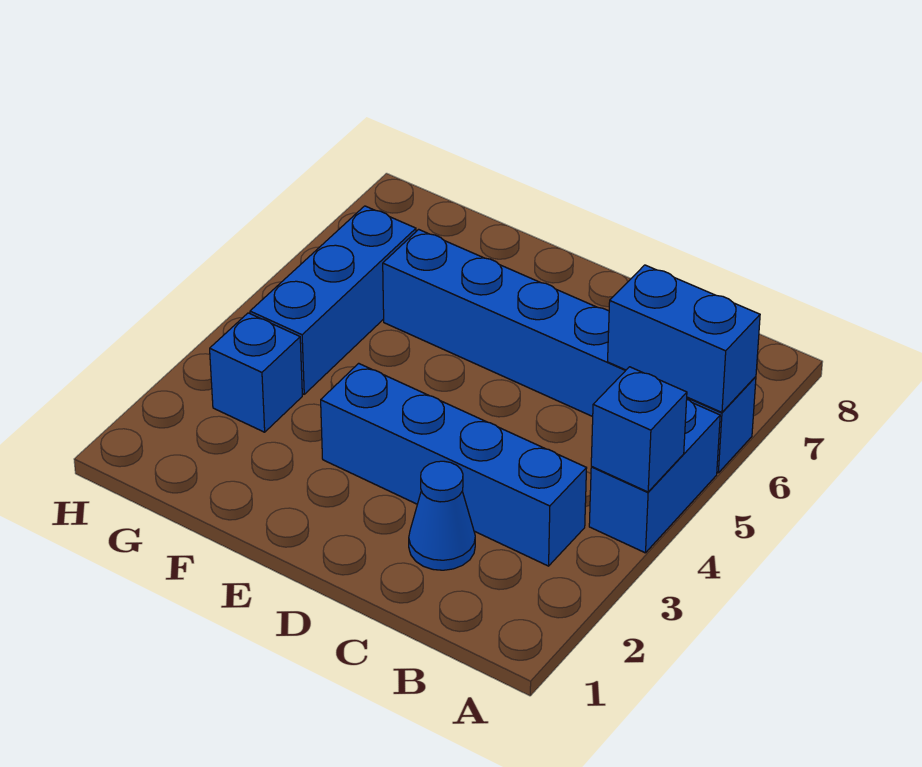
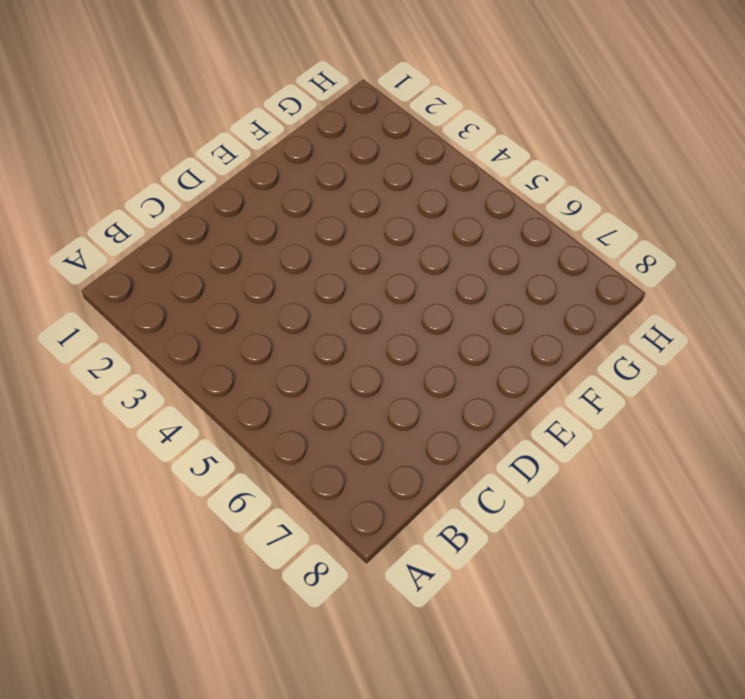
none -> blue 1x2 brick [589,399,720,553]
none -> blue 1x6 brick [383,229,756,473]

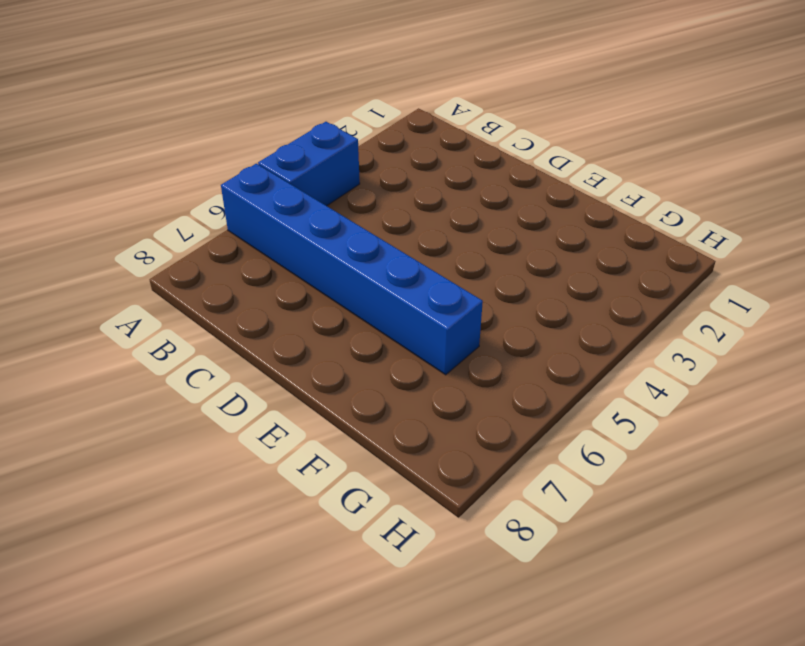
none -> blue 1x4 brick [321,363,587,566]
none -> blue 1x1 cone [409,461,475,570]

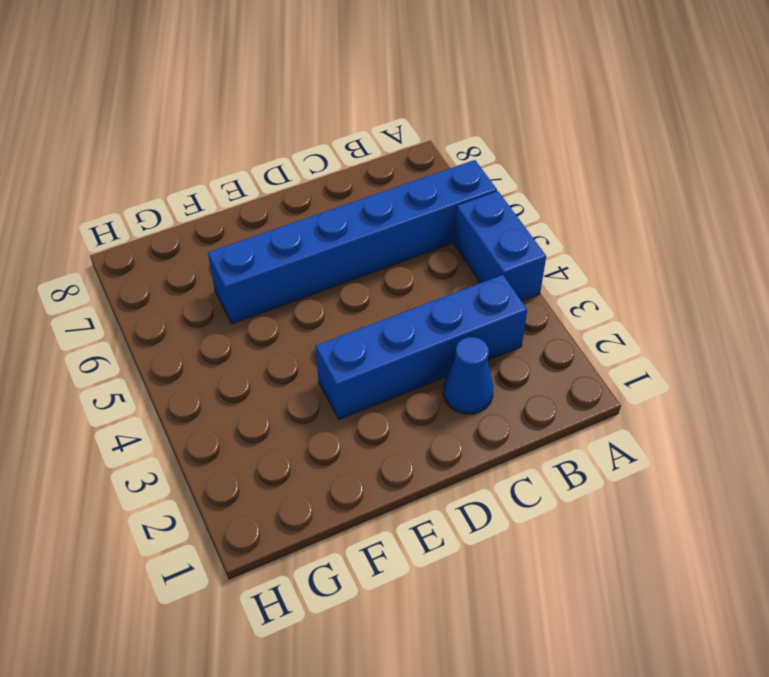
none -> blue 1x1 brick [210,313,302,432]
none -> blue 1x3 brick [250,206,416,394]

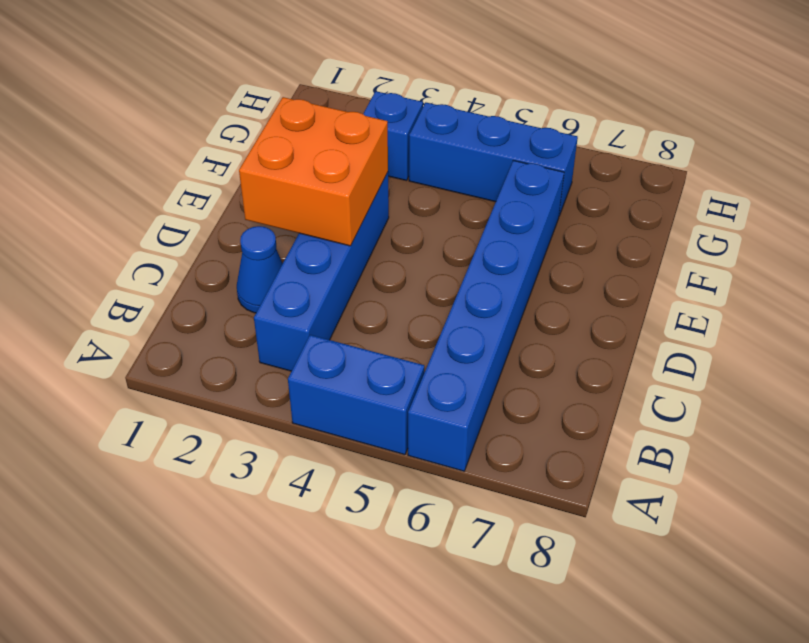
orange 2x2 brick [239,97,388,246] -> none
none -> blue 1x1 brick [591,367,687,492]
none -> blue 1x2 brick [608,265,760,412]

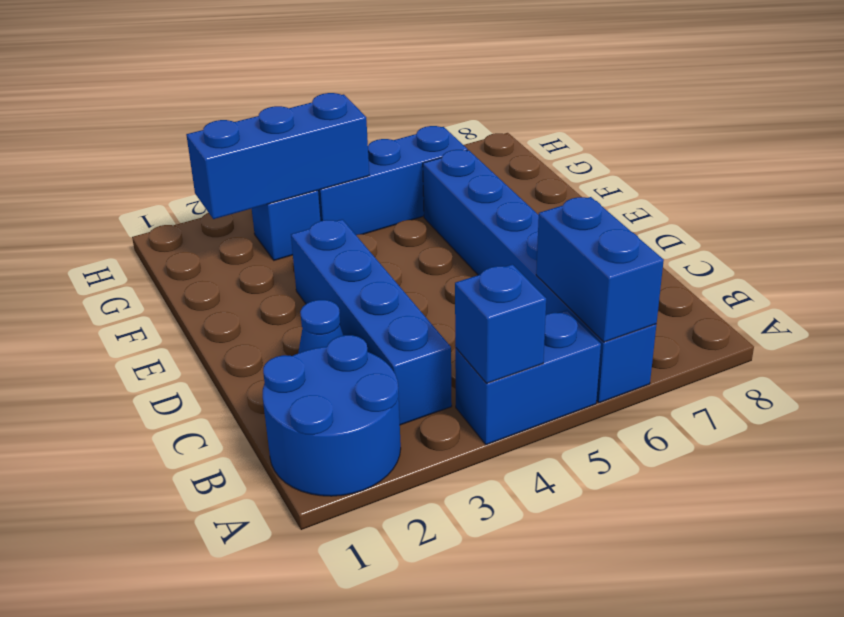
blue 2x2 round brick [263,335,401,496] -> none
blue 1x3 brick [186,93,369,219] -> none

